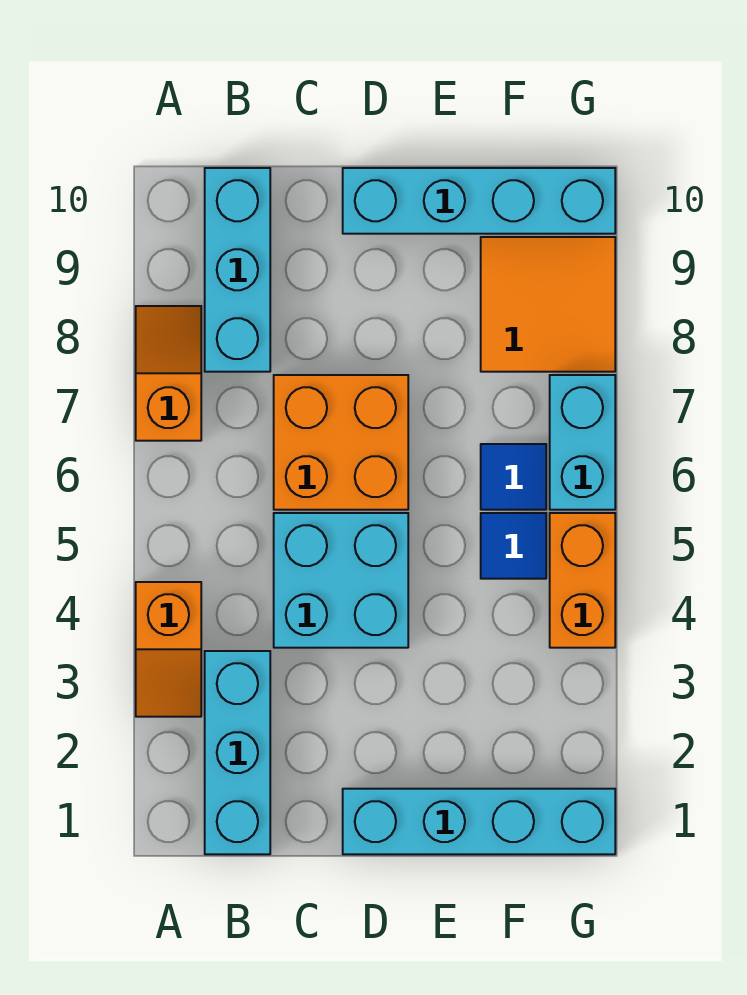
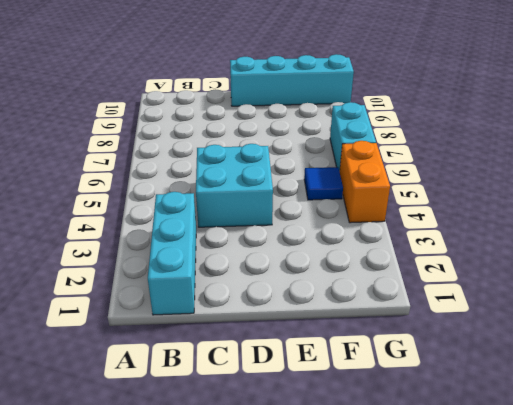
none -> orange 1x2 slope [136,582,201,717]
none -> orange 1x2 slope [136,306,201,441]
none -> cyan 1x3 brick [205,168,270,372]

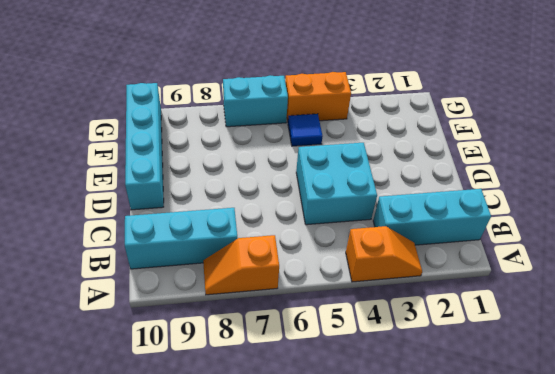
none -> orange 2x2 brick [274,375,408,510]
none -> cyan 1x4 brick [343,789,615,854]
none -> blue 1x1 tile [481,444,546,510]

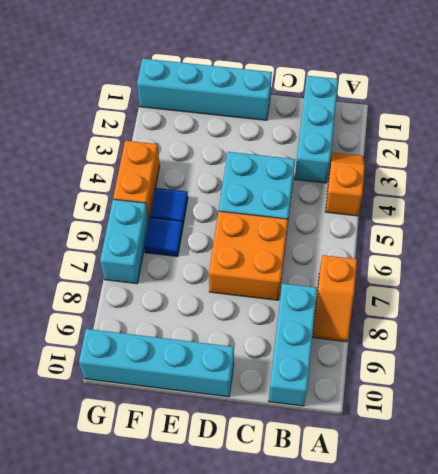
none -> orange 2x2 tile [481,237,615,372]

